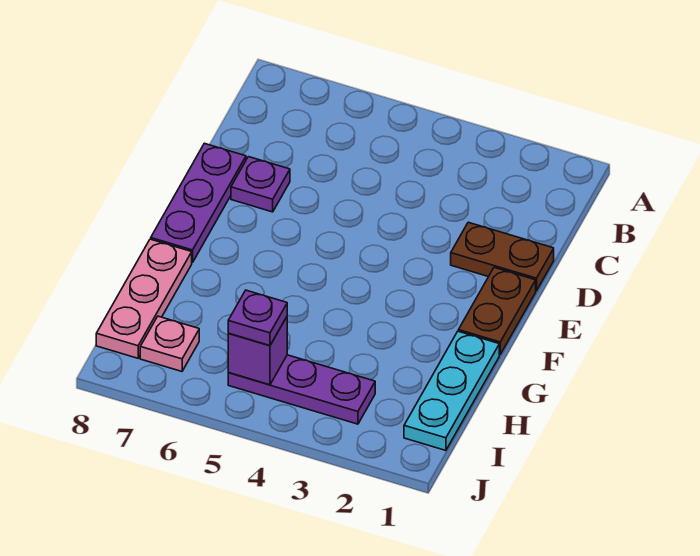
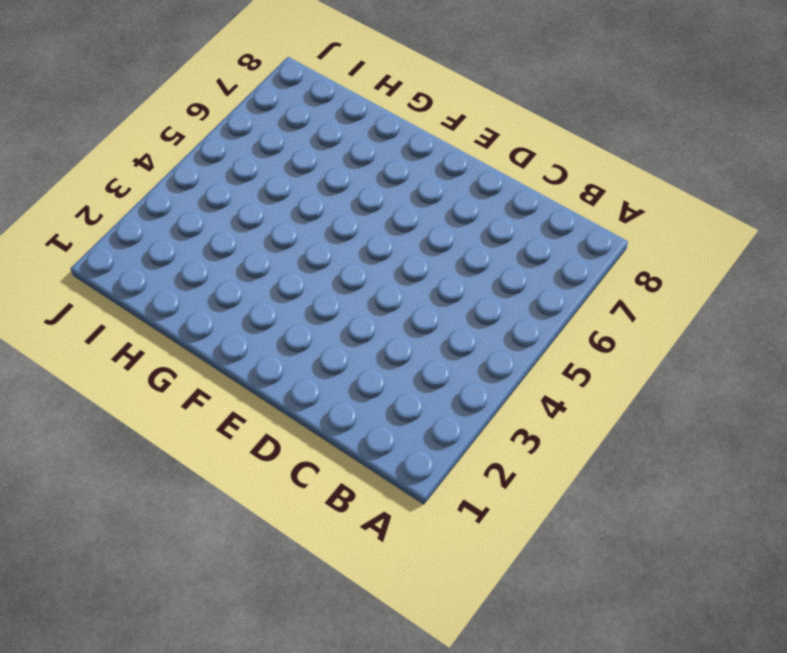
none -> brown 1x2 plate [451,222,554,291]
none -> purple 1x1 plate [231,157,290,212]

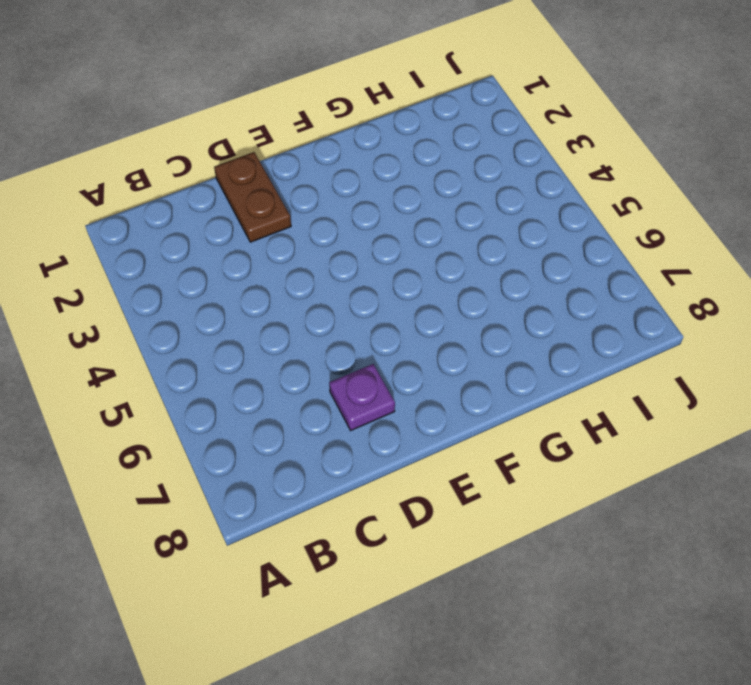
none -> purple 1x3 plate [151,143,246,263]
none -> brown 1x2 plate [458,268,536,355]

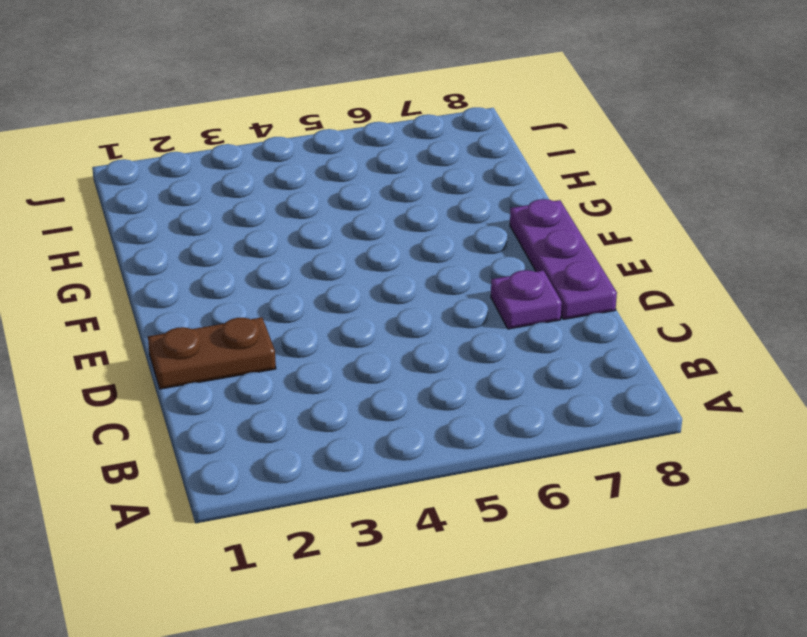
none -> brown 1x2 plate [458,268,536,355]
none -> cyan 1x3 plate [404,331,499,450]

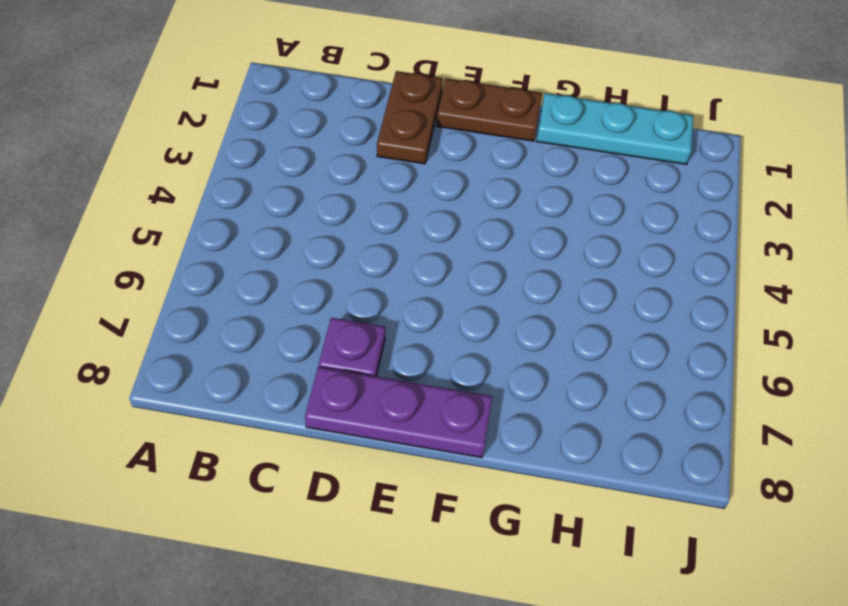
none -> pink 1x3 plate [96,239,192,358]
none -> purple 1x3 plate [228,355,375,424]

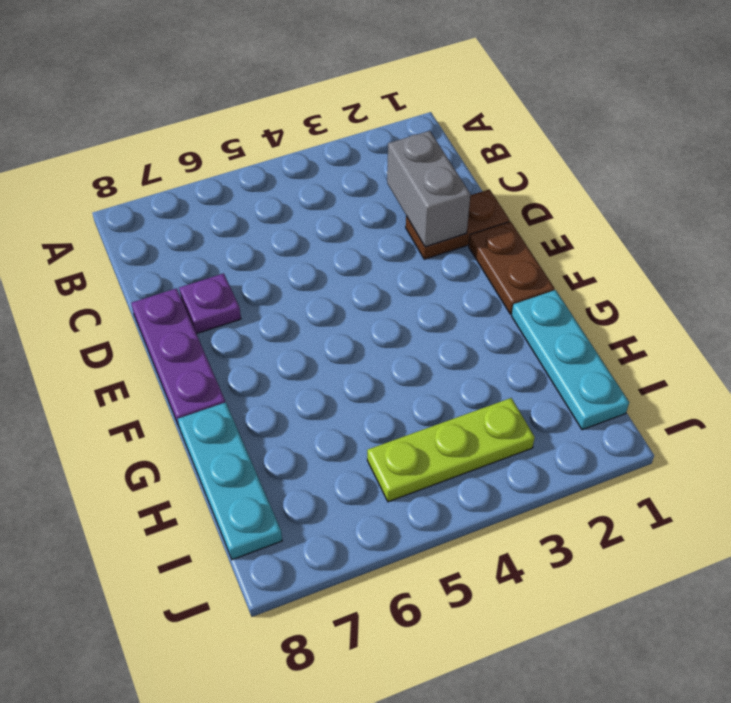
grey 1x2 brick [387,131,470,247] -> none
cyan 1x3 plate [178,402,282,560] -> pink 1x3 plate [96,239,192,358]
lime 1x3 plate [367,398,535,502] -> purple 1x3 plate [228,355,375,424]
none -> pink 1x1 plate [140,316,199,371]
none -> purple 1x1 brick [228,317,287,385]

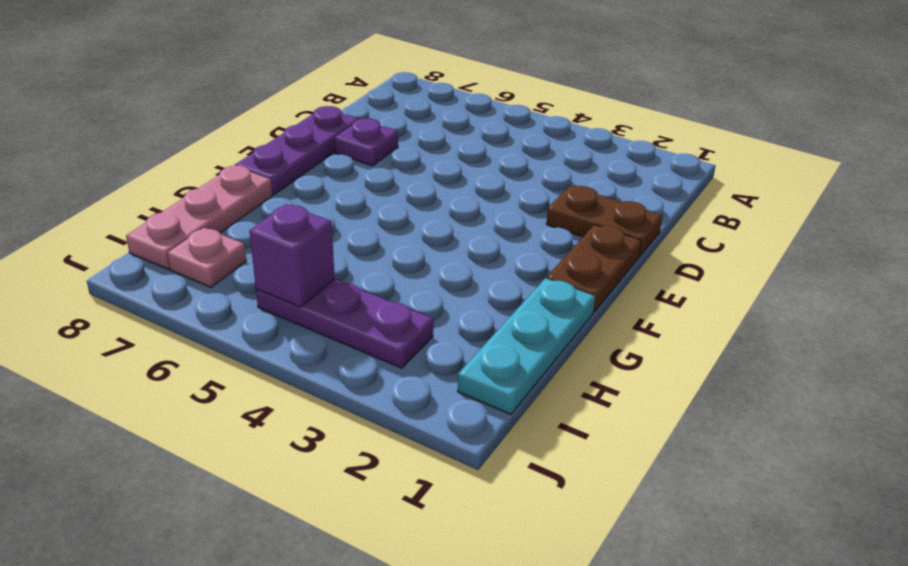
none -> purple 1x1 plate [228,290,287,345]

